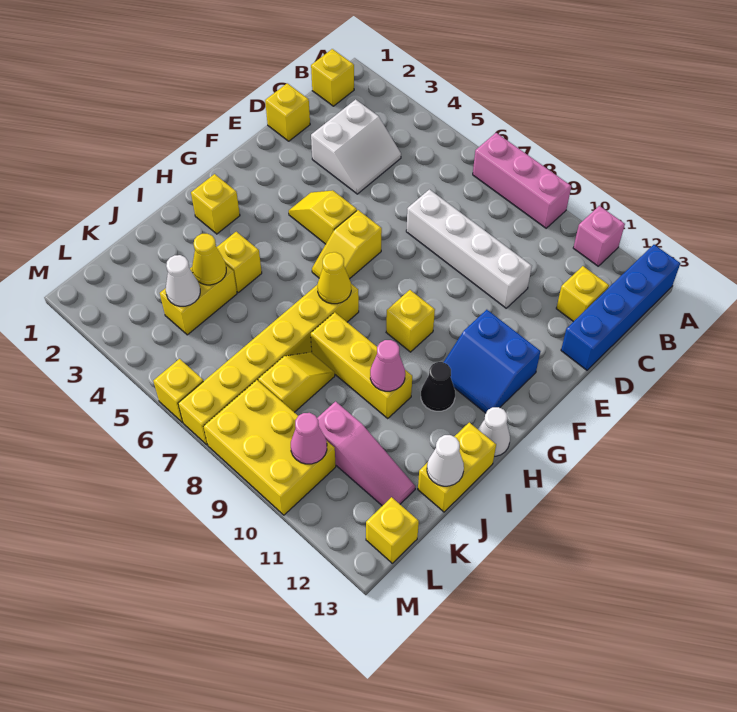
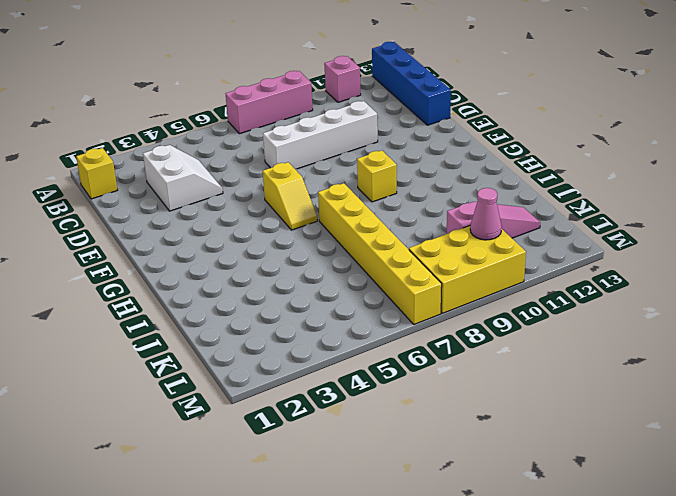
none -> yellow 1x1 brick [556,266,609,322]
none -> yellow 1x1 brick [265,83,310,141]
none -> yellow 1x2 slope [289,190,357,244]
none -> blue 2x2 slope [444,310,540,413]

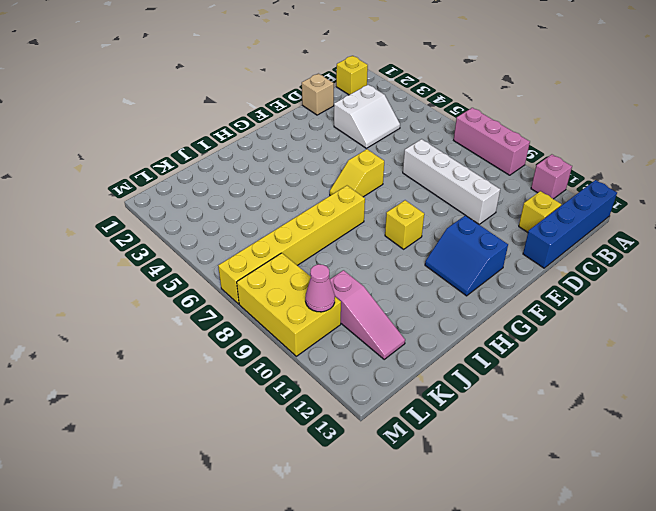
tan 1x1 brick [302,74,334,115] -> yellow 1x1 brick [265,83,310,141]
none -> yellow 1x2 slope [289,190,357,244]
none -> yellow 1x1 brick [191,174,240,234]
none -> black 1x1 cone [421,362,455,411]
none -> white 1x1 cone [478,407,510,456]

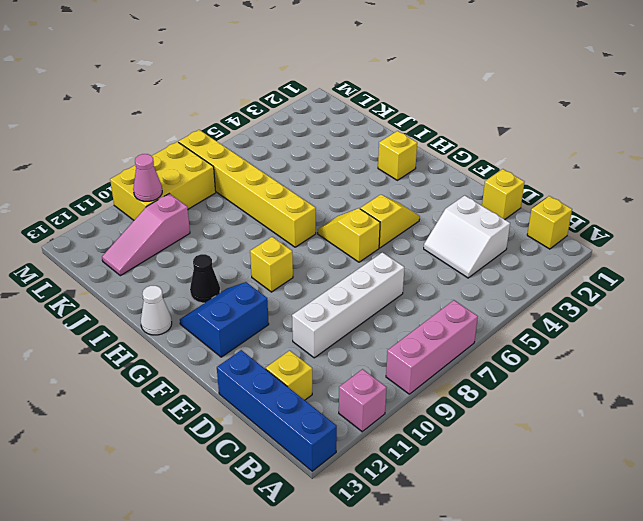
none -> yellow 1x1 brick [217,232,262,292]
none -> yellow 1x3 brick [311,312,412,418]
none -> yellow 1x2 brick [418,423,496,512]
none -> yellow 1x2 brick [160,265,237,335]

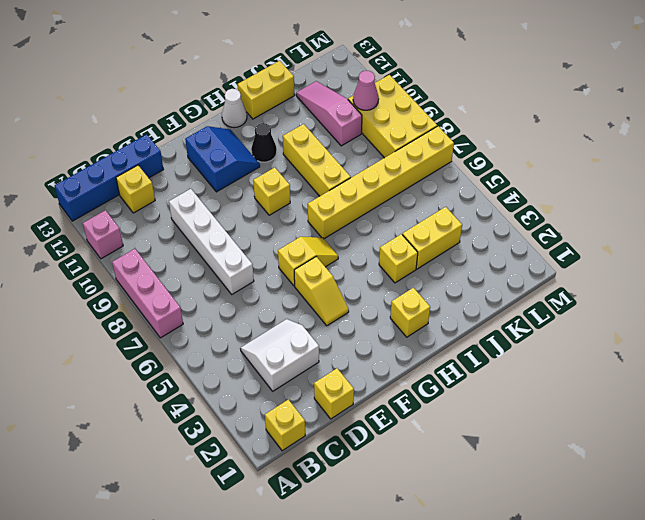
none -> yellow 1x2 slope [258,352,335,412]
none -> yellow 1x1 brick [366,497,419,563]
none -> yellow 1x1 brick [153,359,203,423]
none -> yellow 1x1 cone [318,252,351,304]

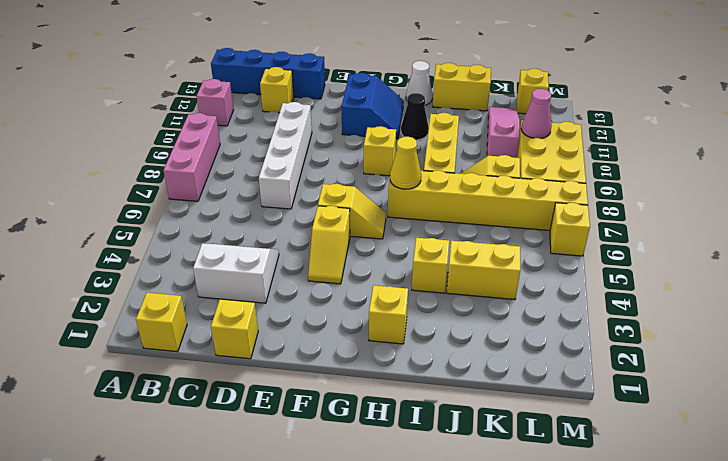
none -> pink 1x1 cone [370,340,405,391]
none -> yellow 1x1 cone [192,234,226,285]
none -> white 1x1 cone [427,435,464,486]
none -> white 1x1 cone [166,255,200,306]

